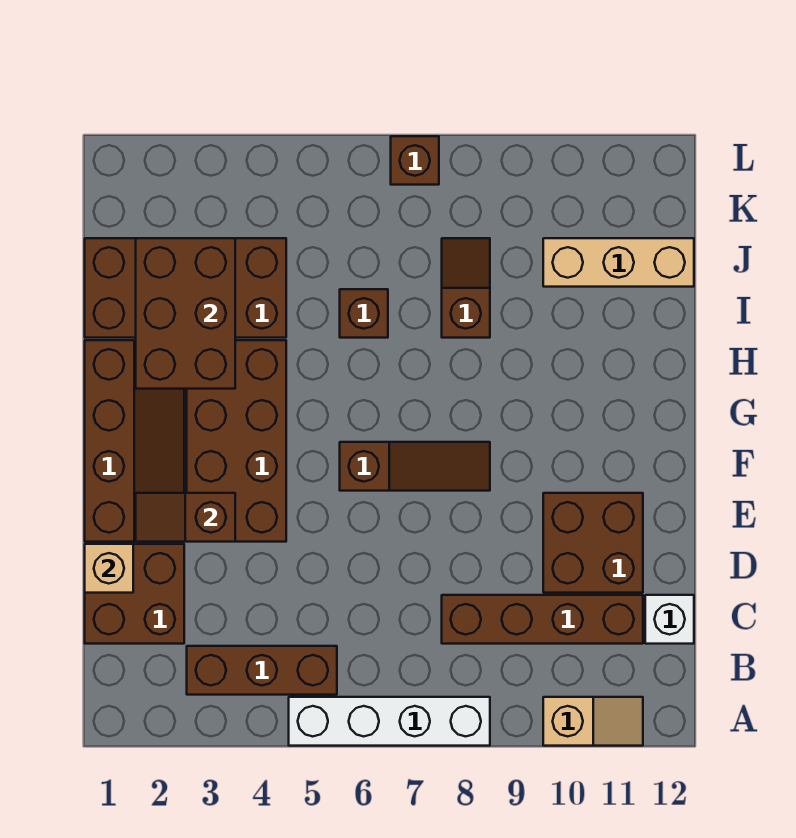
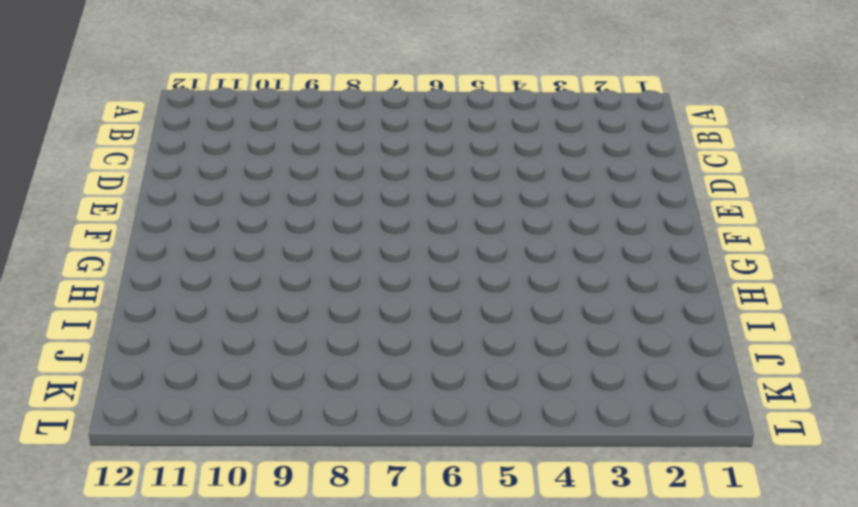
none -> white 1x4 brick [289,697,490,746]
none -> tan 1x2 slope [543,697,643,746]
none -> brown 1x3 brick [187,646,337,695]

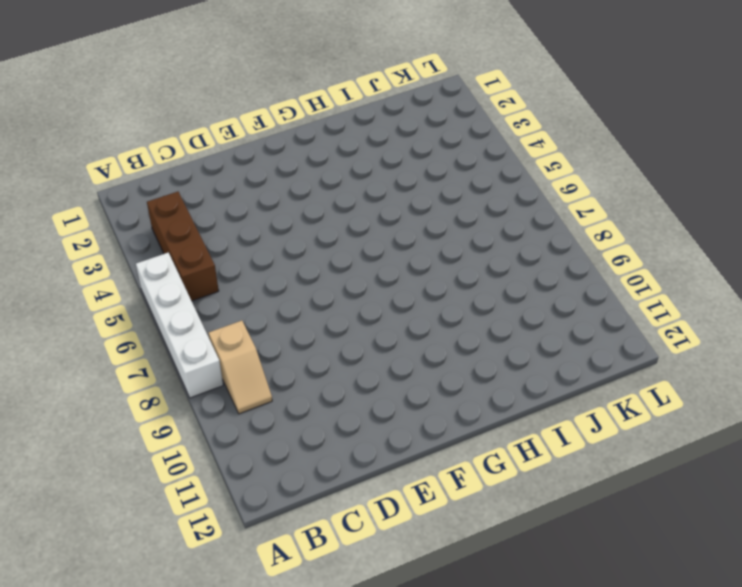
tan 1x2 slope [209,321,272,414] -> tan 1x2 slope moved to [543,697,643,746]
none -> brown 2x2 brick [85,544,184,644]
none -> brown 1x4 brick [442,595,643,644]
none -> white 1x1 brick [645,595,694,644]

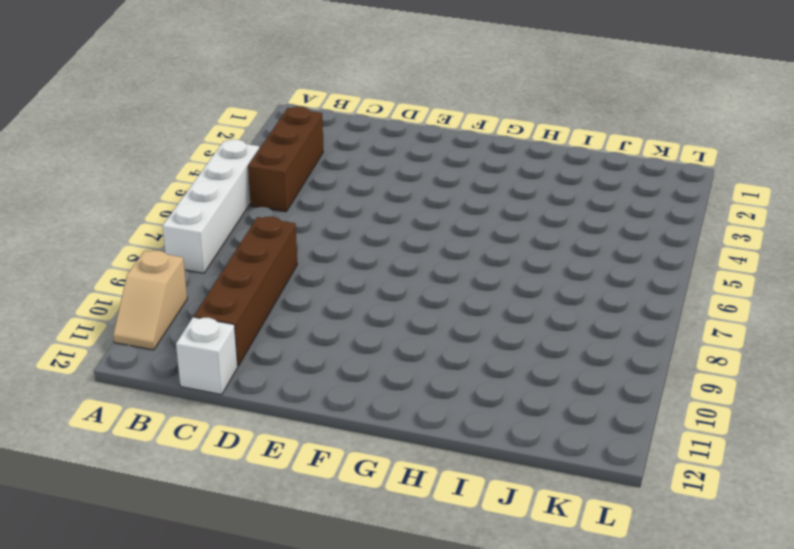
none -> brown 2x2 brick [85,544,184,644]
none -> brown 2x2 brick [543,493,643,593]
none -> brown 2x4 slope [85,340,184,542]

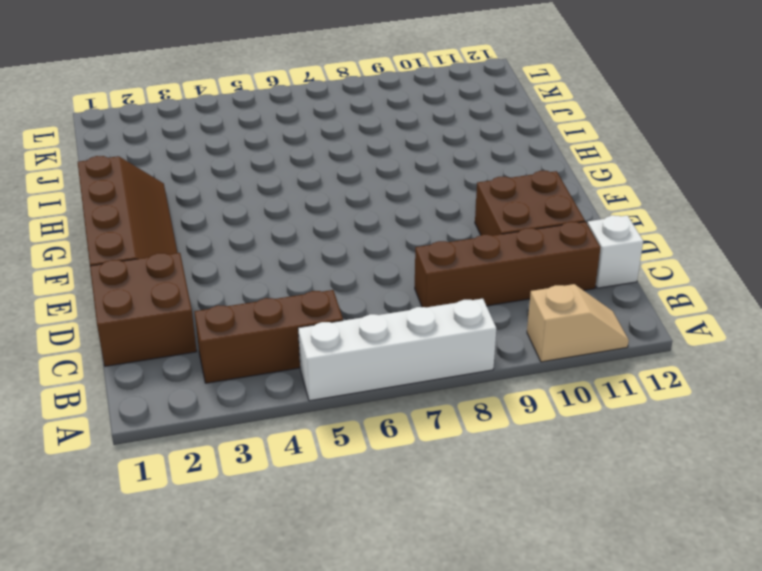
none -> brown 2x4 brick [187,340,286,542]
none -> brown 1x3 slope [340,442,490,491]
none -> brown 2x4 brick [85,238,286,338]

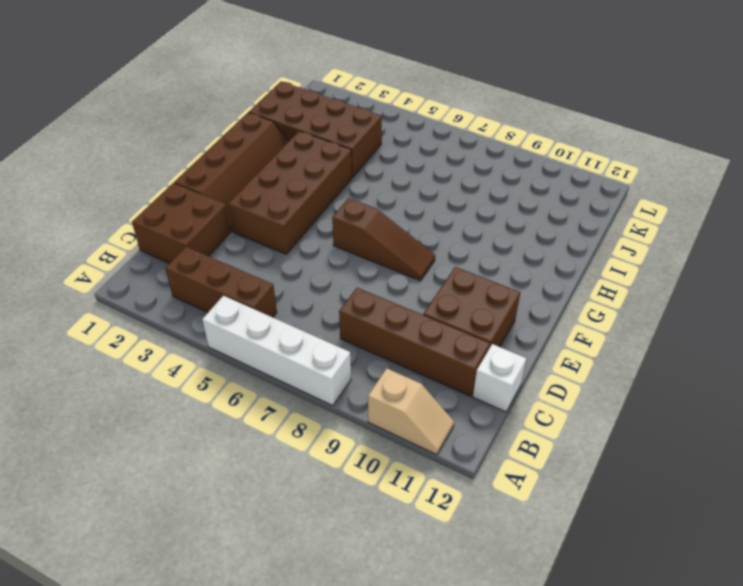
none -> brown 1x1 brick [340,289,388,338]
none -> brown 1x2 slope [442,238,490,338]
none -> tan 1x3 brick [543,238,694,287]

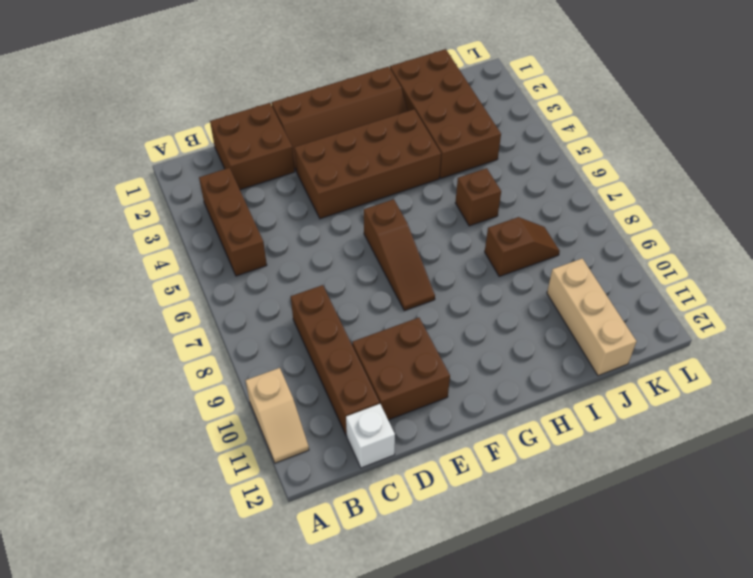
none -> white 1x4 brick [289,697,490,746]
none -> brown 1x1 brick [391,136,439,185]
none -> tan 1x1 brick [85,544,133,593]

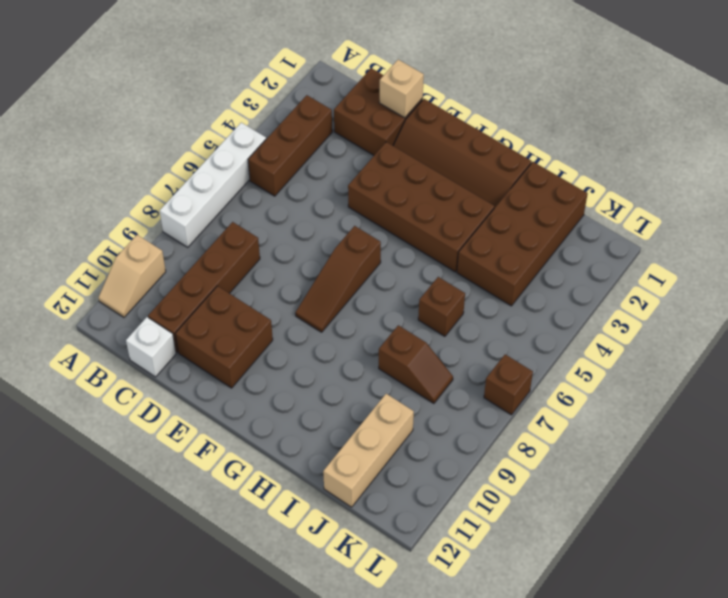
none -> brown 1x2 slope [136,493,235,542]
none -> brown 2x3 brick [136,238,235,389]

